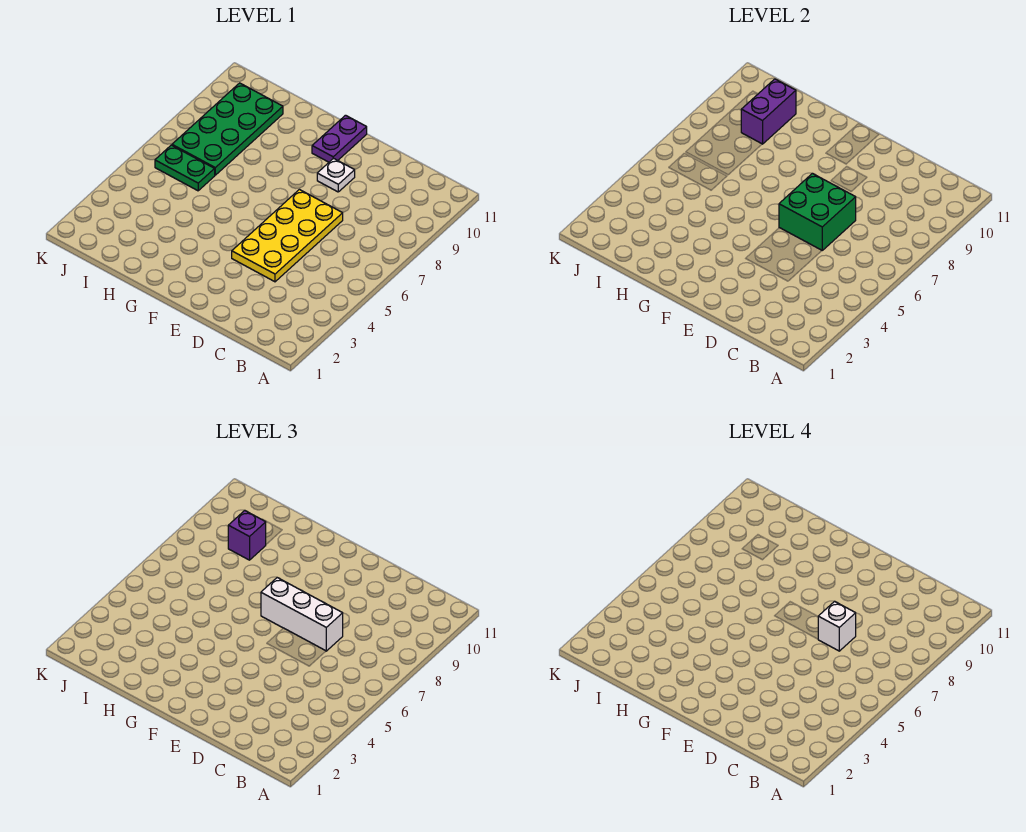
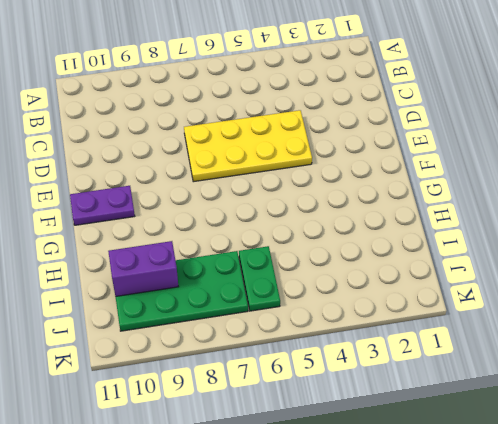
none -> white 1x1 plate [317,158,355,192]
none -> green 2x2 brick [779,173,856,250]

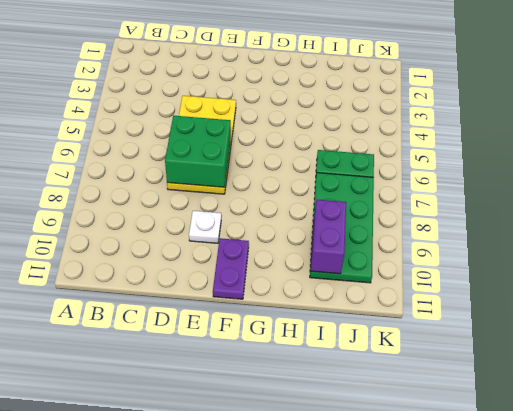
none -> white 1x3 brick [261,578,343,651]
none -> purple 1x1 brick [228,511,266,560]

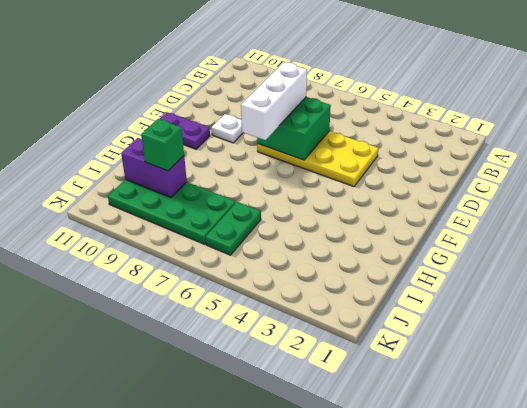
green 1x1 brick [141,119,184,171] -> purple 1x1 brick [228,511,266,560]
none -> white 1x1 brick [818,601,856,651]

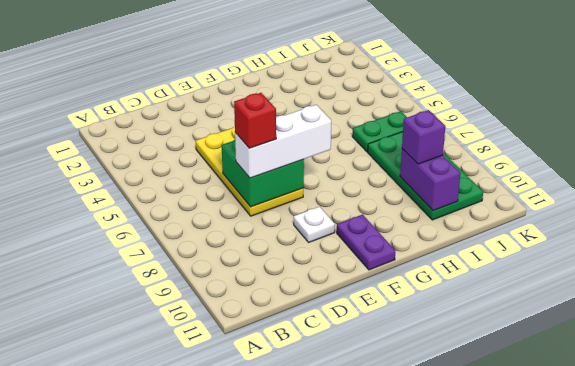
red 1x1 brick [234,93,276,148] -> white 1x1 brick [818,601,856,651]

